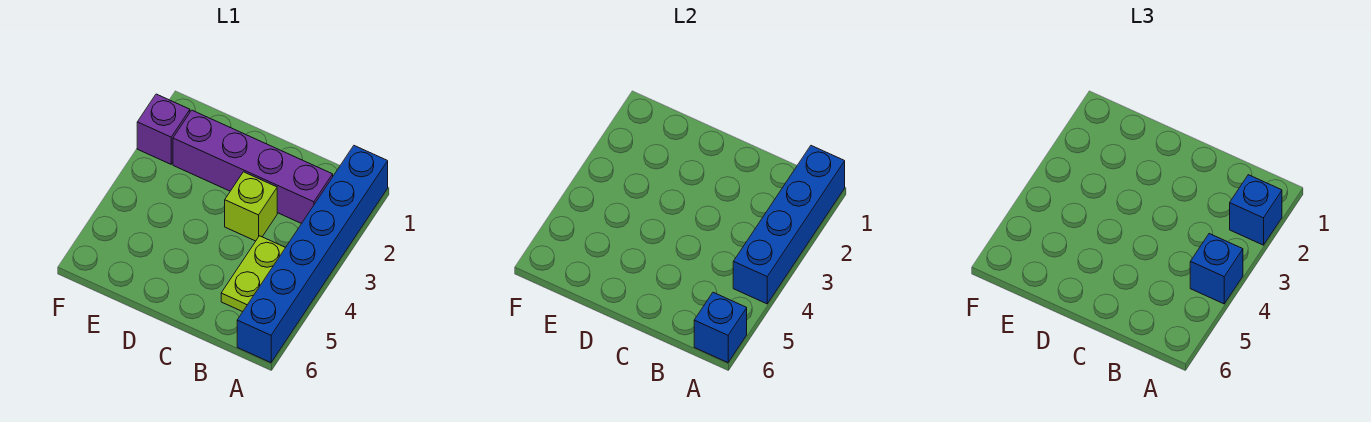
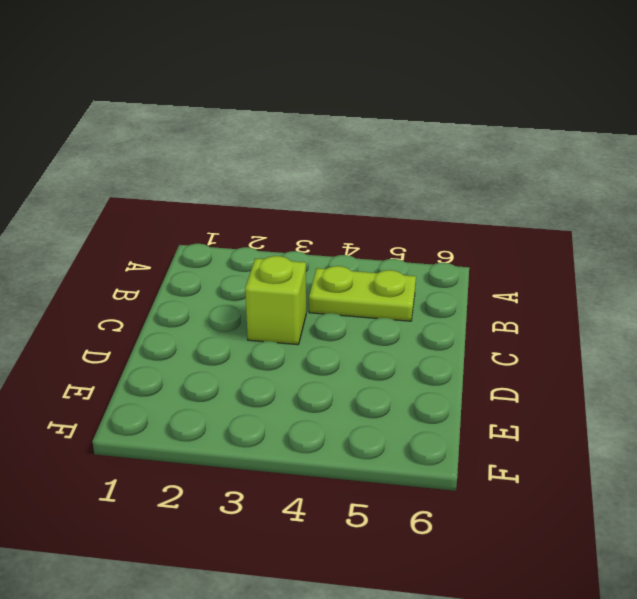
none -> blue 1x6 brick [237,146,388,363]
none -> purple 1x4 brick [173,110,333,224]

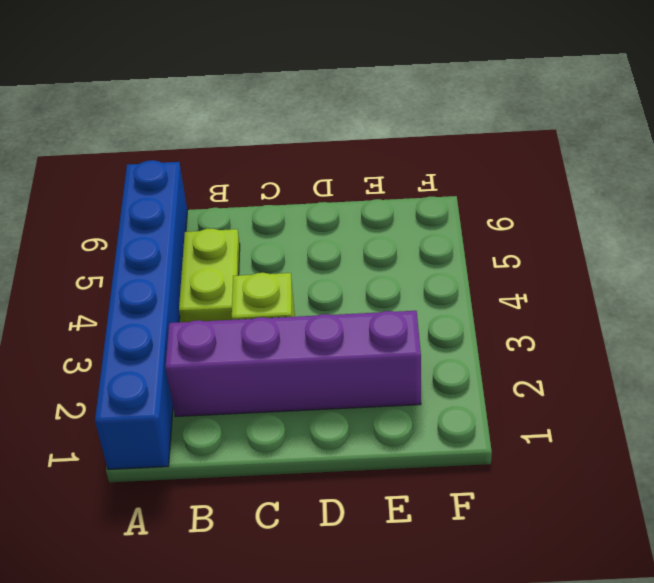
none -> purple 1x1 brick [137,94,190,164]
none -> blue 1x4 brick [733,146,845,304]

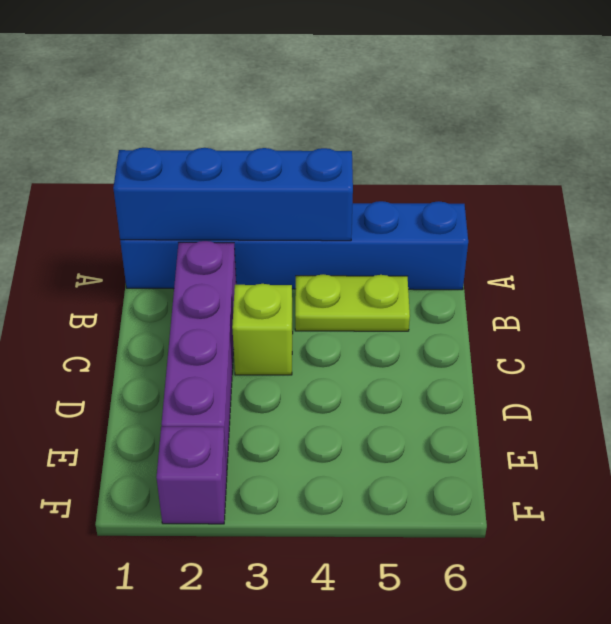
none -> blue 1x1 brick [694,292,747,363]
none -> blue 1x1 brick [1230,175,1282,245]

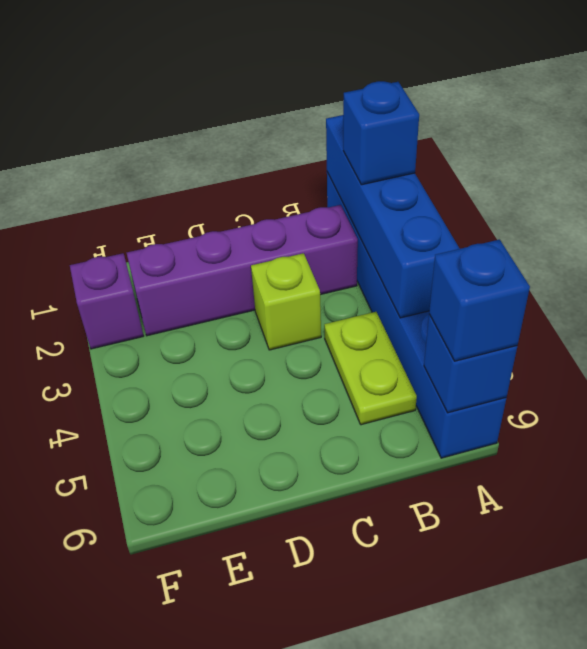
blue 1x1 brick [429,240,530,361] -> blue 1x1 brick moved to [1190,234,1243,304]

